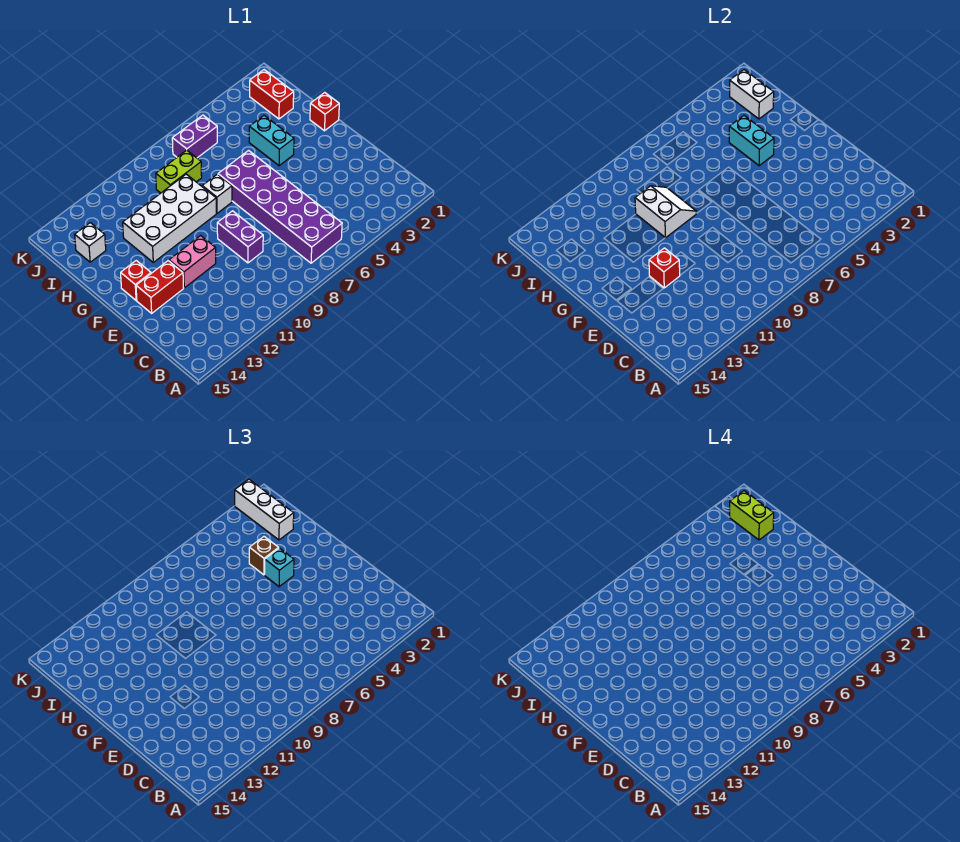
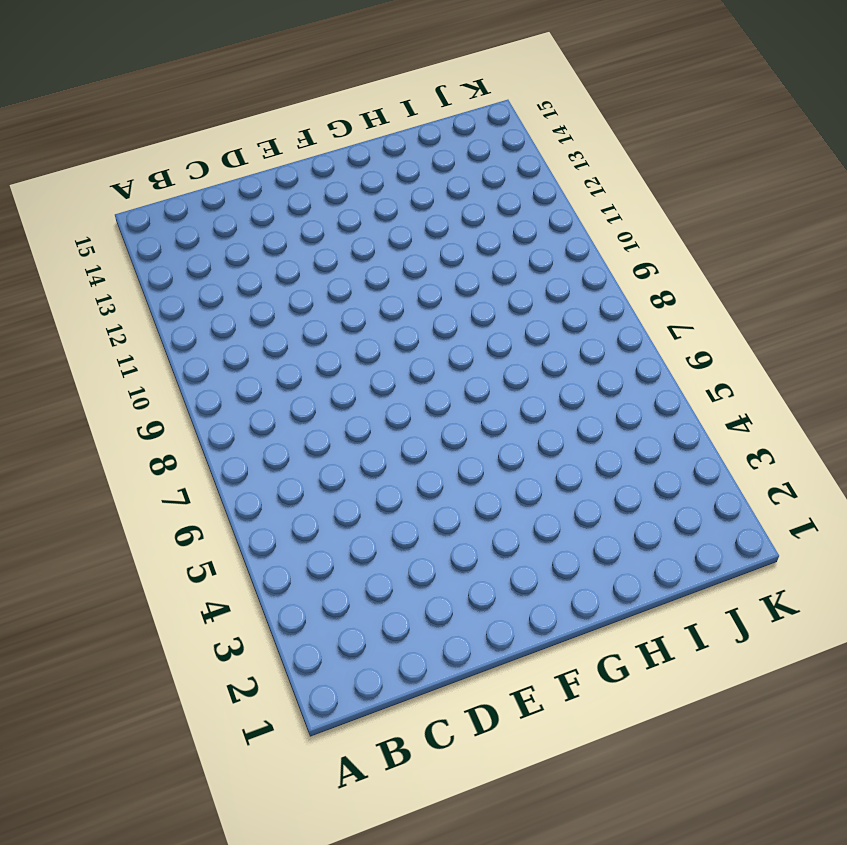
none -> purple 2x6 brick [218,151,342,263]
none -> purple 1x2 brick [217,211,263,263]
none -> pink 1x2 brick [169,236,216,288]

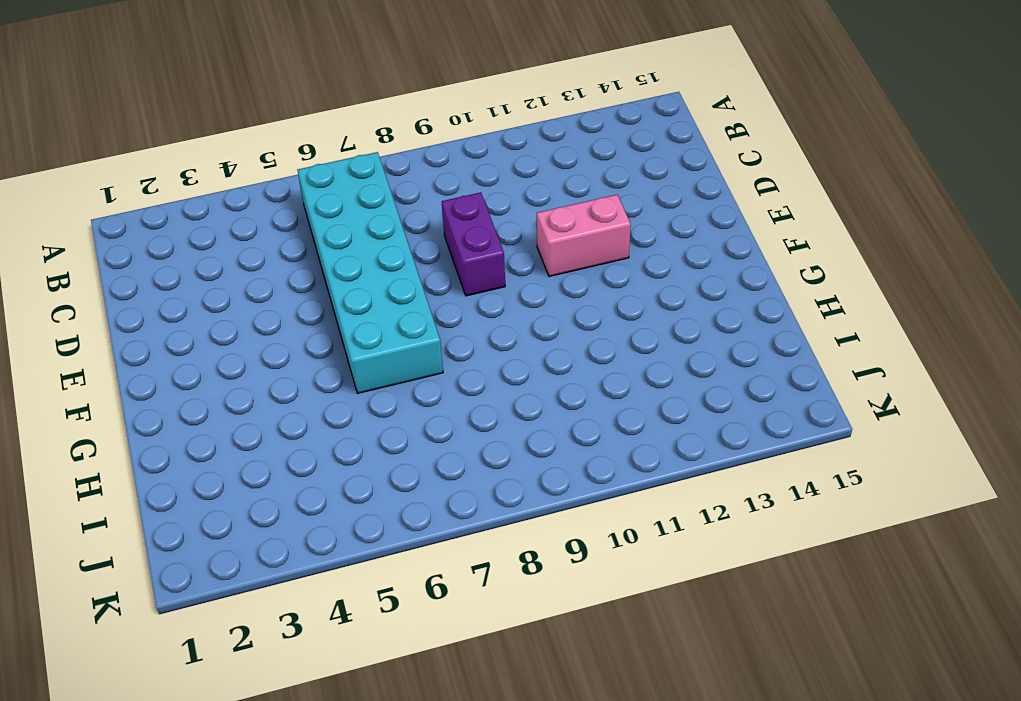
cyan 2x6 brick [298,152,443,393] -> purple 2x6 brick [218,151,342,263]
none -> red 1x2 brick [136,261,184,313]
none -> red 1x1 brick [121,261,151,300]
none -> red 1x1 brick [310,93,339,131]

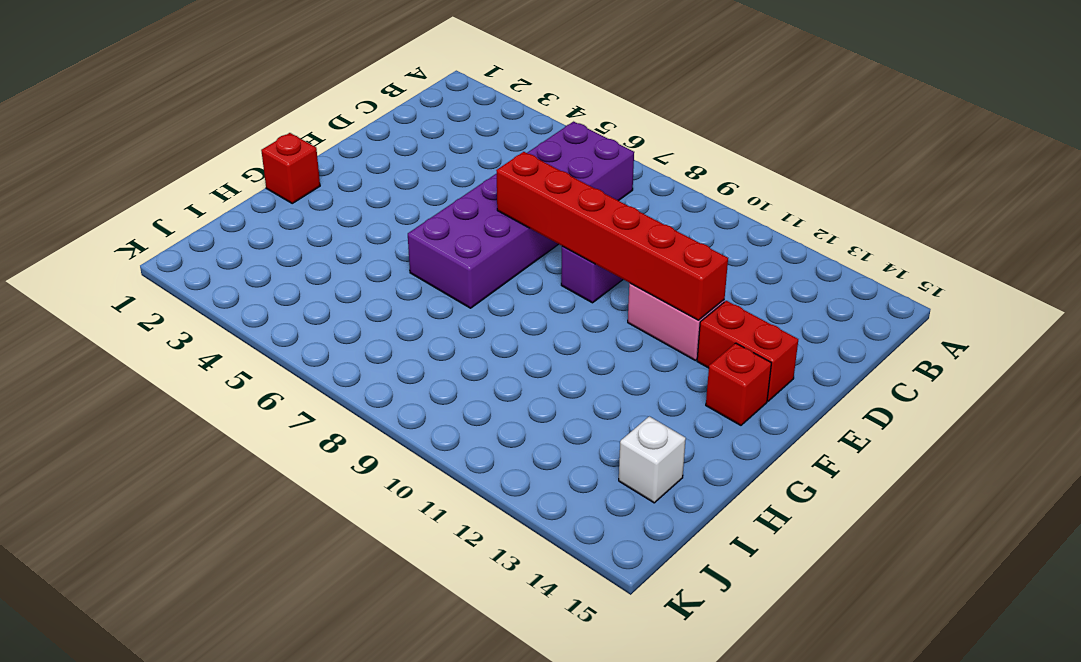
red 1x6 brick [496,152,728,320] -> red 1x1 brick [649,248,680,288]
none -> cyan 1x2 brick [249,116,294,166]
none -> white 1x1 brick [202,174,232,213]
none -> white 2x4 brick [123,174,216,262]

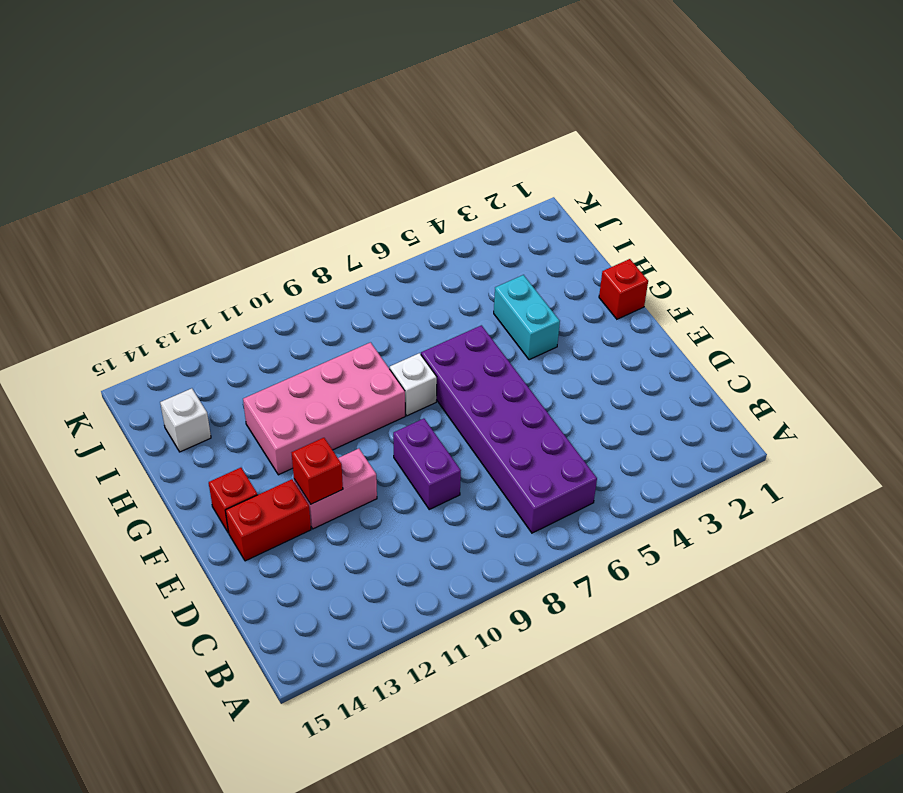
pink 2x4 brick [243,342,405,475] -> white 2x4 brick [123,174,216,262]
none -> red 1x2 brick [250,70,294,119]
none -> lime 1x2 brick [156,150,202,193]
none -> purple 1x2 brick [172,115,217,158]

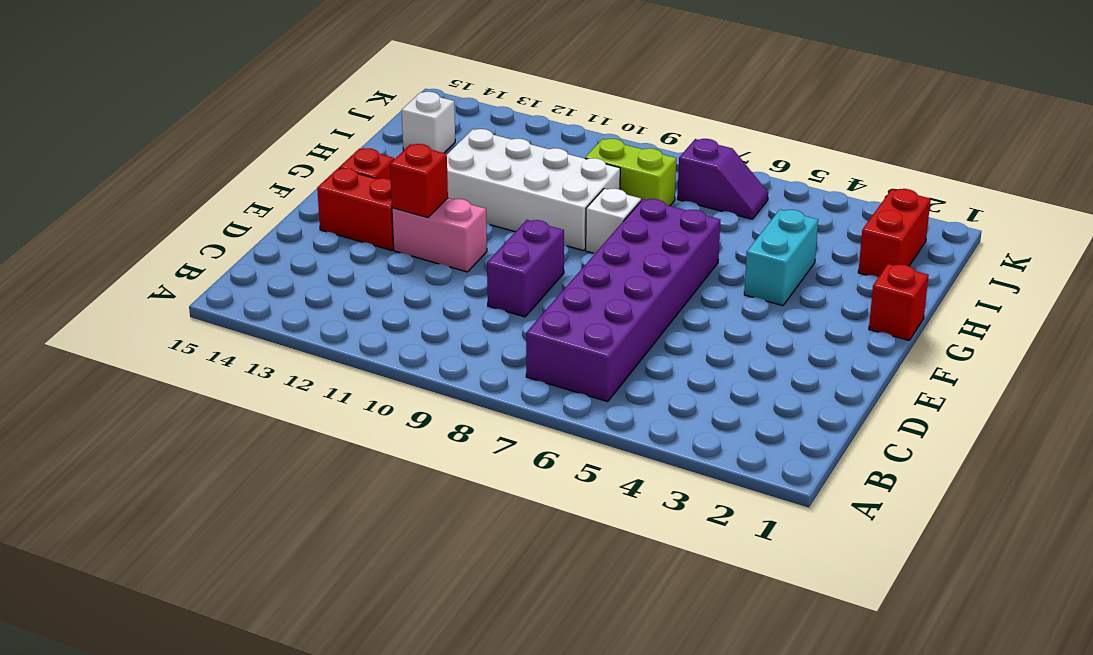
purple 1x2 slope [678,139,768,219] -> purple 1x2 brick [172,115,217,158]
none -> cyan 1x2 brick [729,116,774,166]
none -> white 2x2 slope [635,186,696,238]
none -> white 1x2 brick [730,70,774,119]

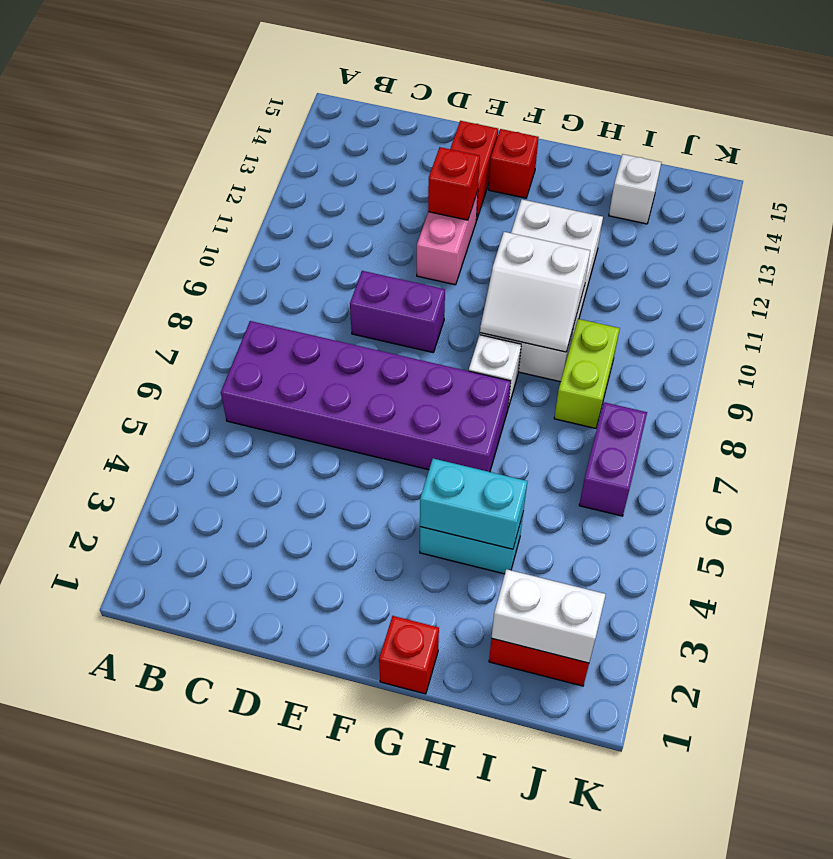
none -> cyan 1x1 brick [264,548,294,587]
none -> brown 1x1 brick [249,537,279,575]
none -> white 1x3 brick [235,479,294,540]

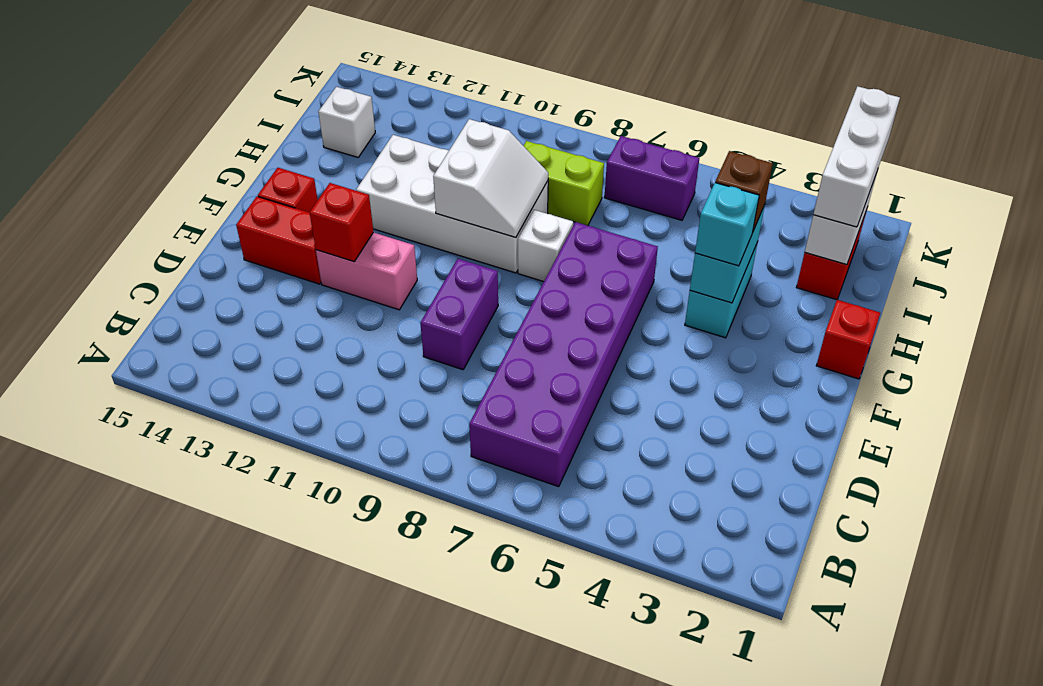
none -> lime 1x2 brick [730,491,774,540]

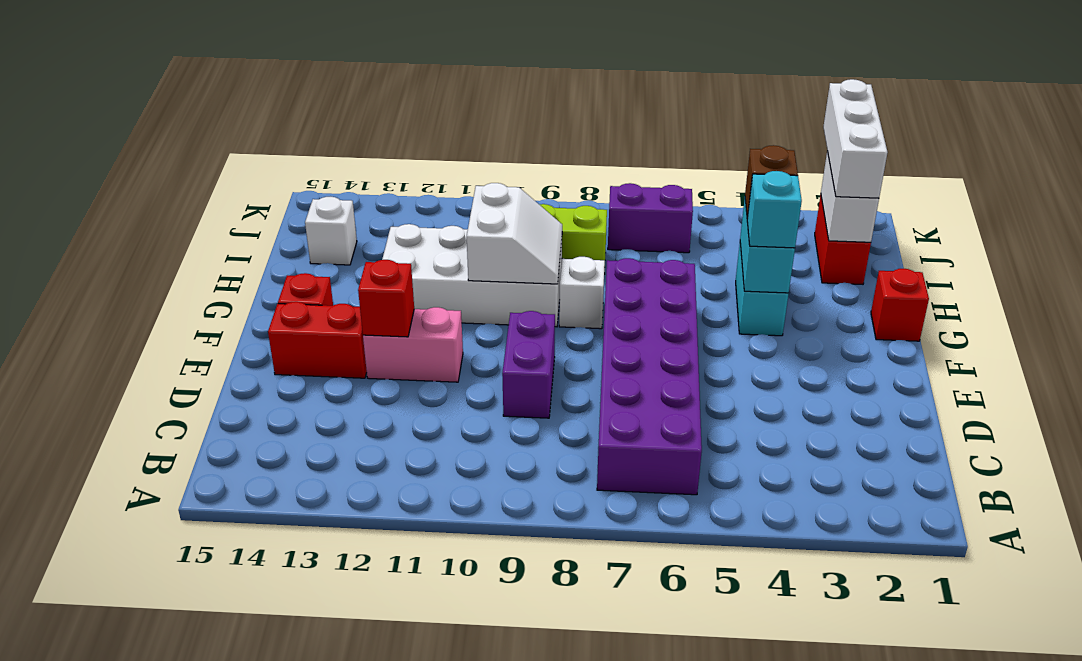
none -> lime 1x2 brick [730,491,774,540]

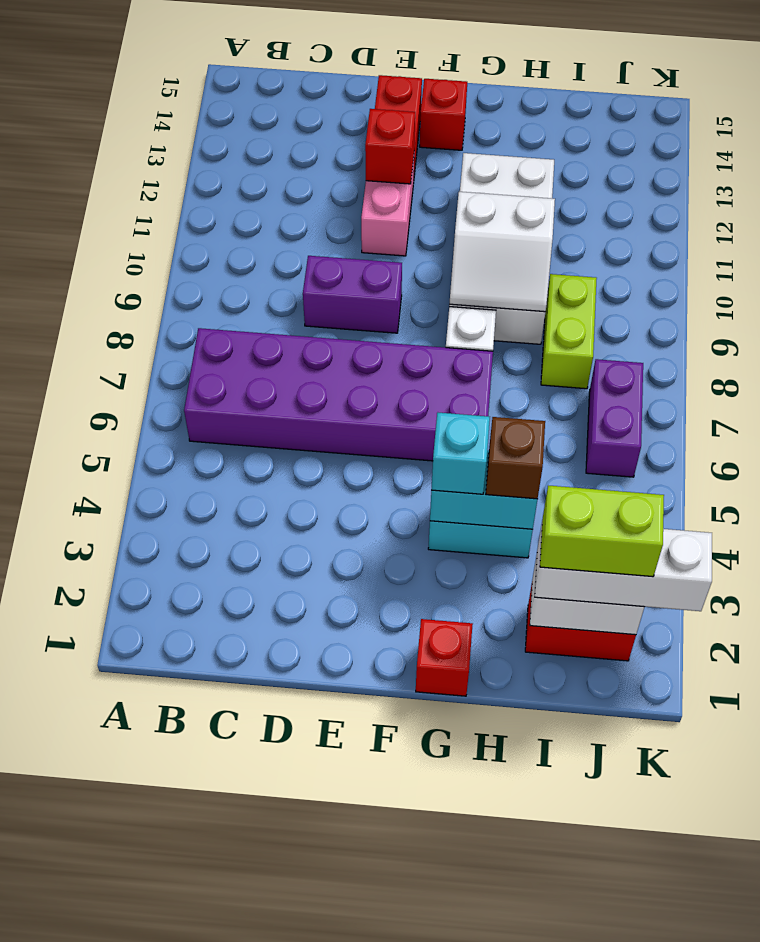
none -> white 1x1 brick [75,223,106,262]

